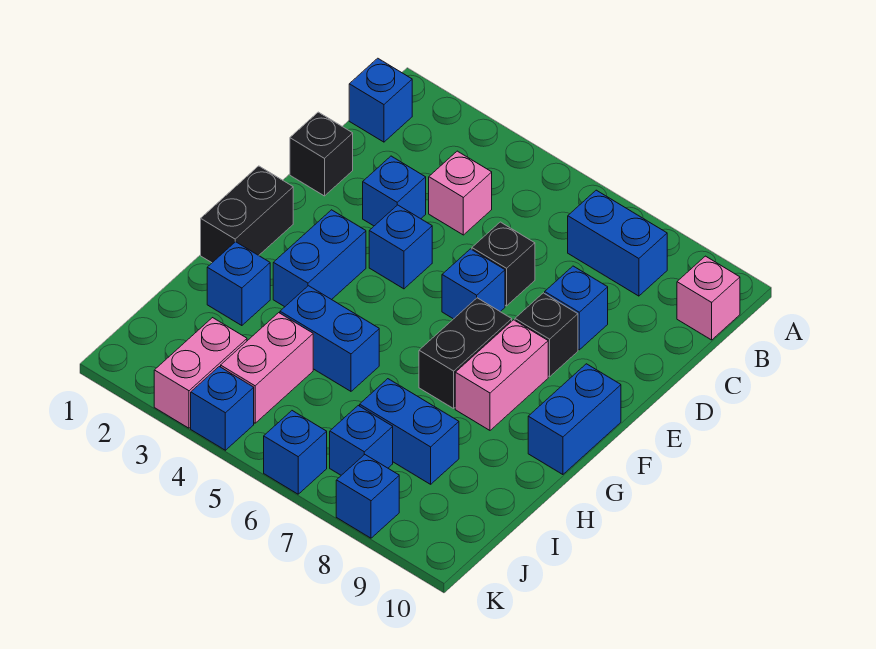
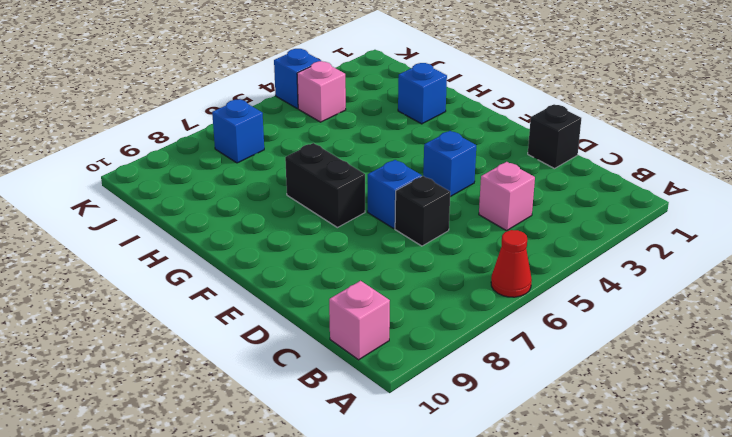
red 1x1 cone [491,230,532,297] -> none
pink 1x1 brick [297,61,346,122] -> pink 1x2 brick [221,313,313,423]
none -> blue 1x1 brick [349,58,412,142]
none -> blue 1x2 brick [568,190,667,296]
none -> blue 1x1 brick [363,156,426,226]

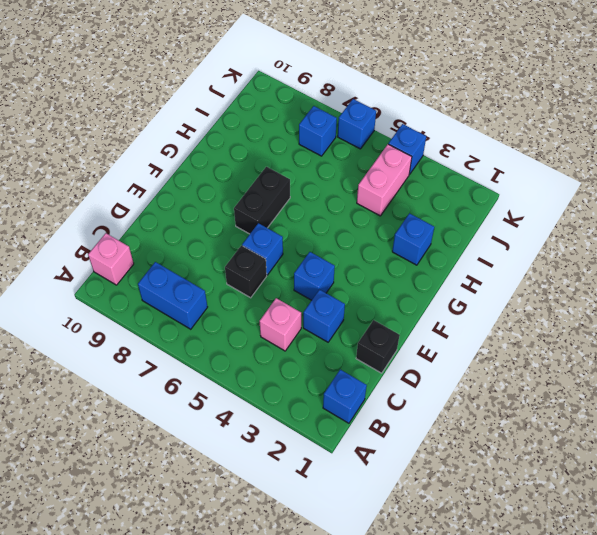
none -> blue 1x1 brick [545,266,608,350]
none -> black 1x1 brick [515,293,578,377]
none -> black 1x2 brick [201,166,293,263]

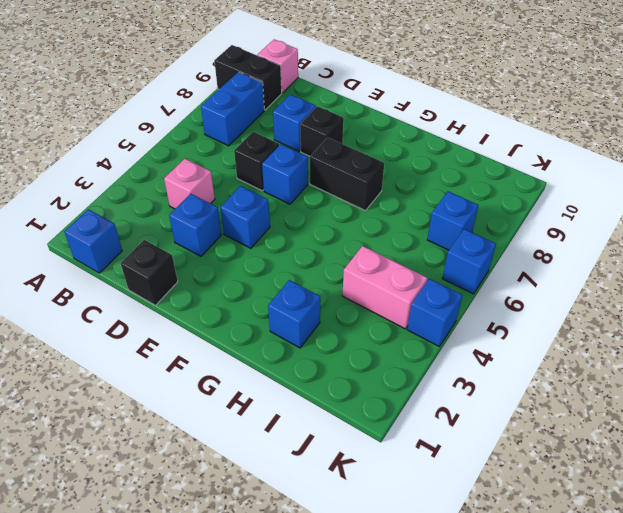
black 1x2 brick [214,45,282,110] -> black 1x2 brick moved to [201,166,293,263]
none -> blue 1x2 brick [273,210,366,307]
none -> pink 1x2 brick [455,320,548,430]
none -> blue 1x2 brick [528,364,621,475]

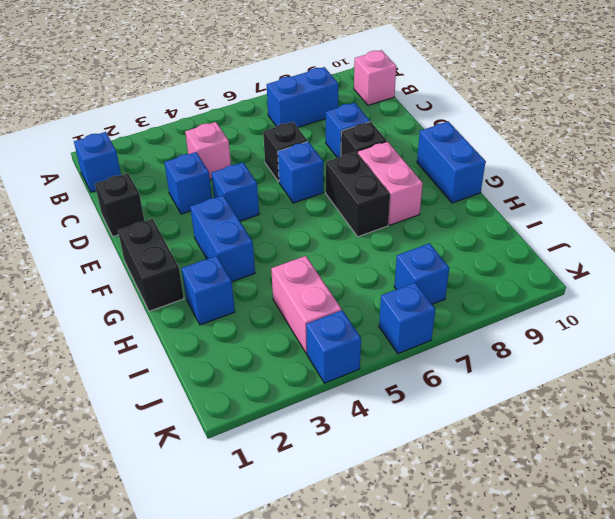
none -> blue 1x2 brick [280,286,379,391]
none -> blue 1x2 brick [360,379,459,484]
none -> pink 1x2 brick [154,318,247,428]

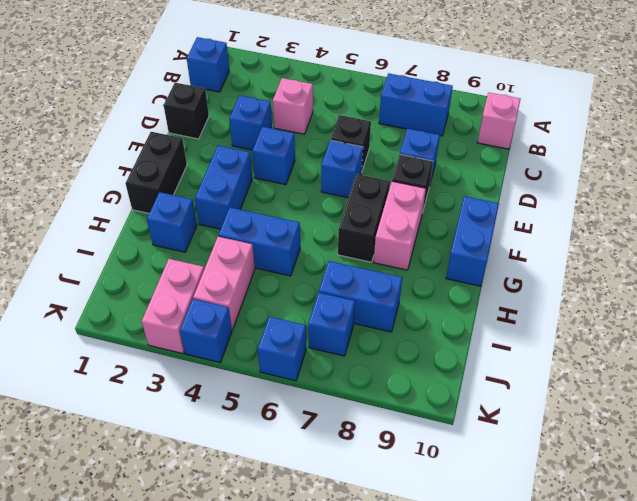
none -> blue 1x1 brick [336,455,399,538]

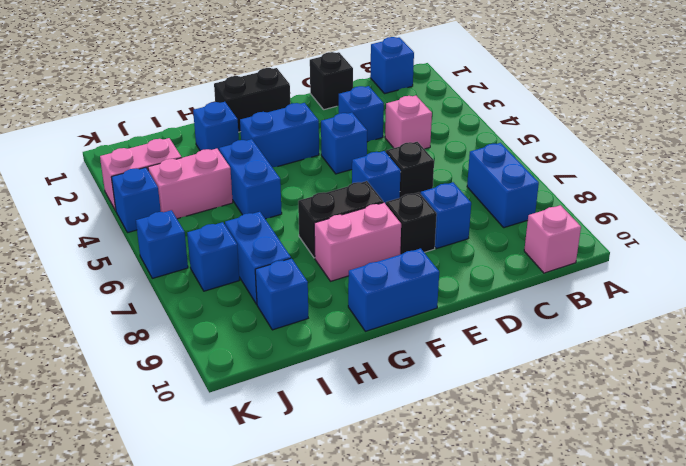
blue 1x1 brick [255,258,308,330] -> blue 1x1 brick moved to [336,455,399,538]

